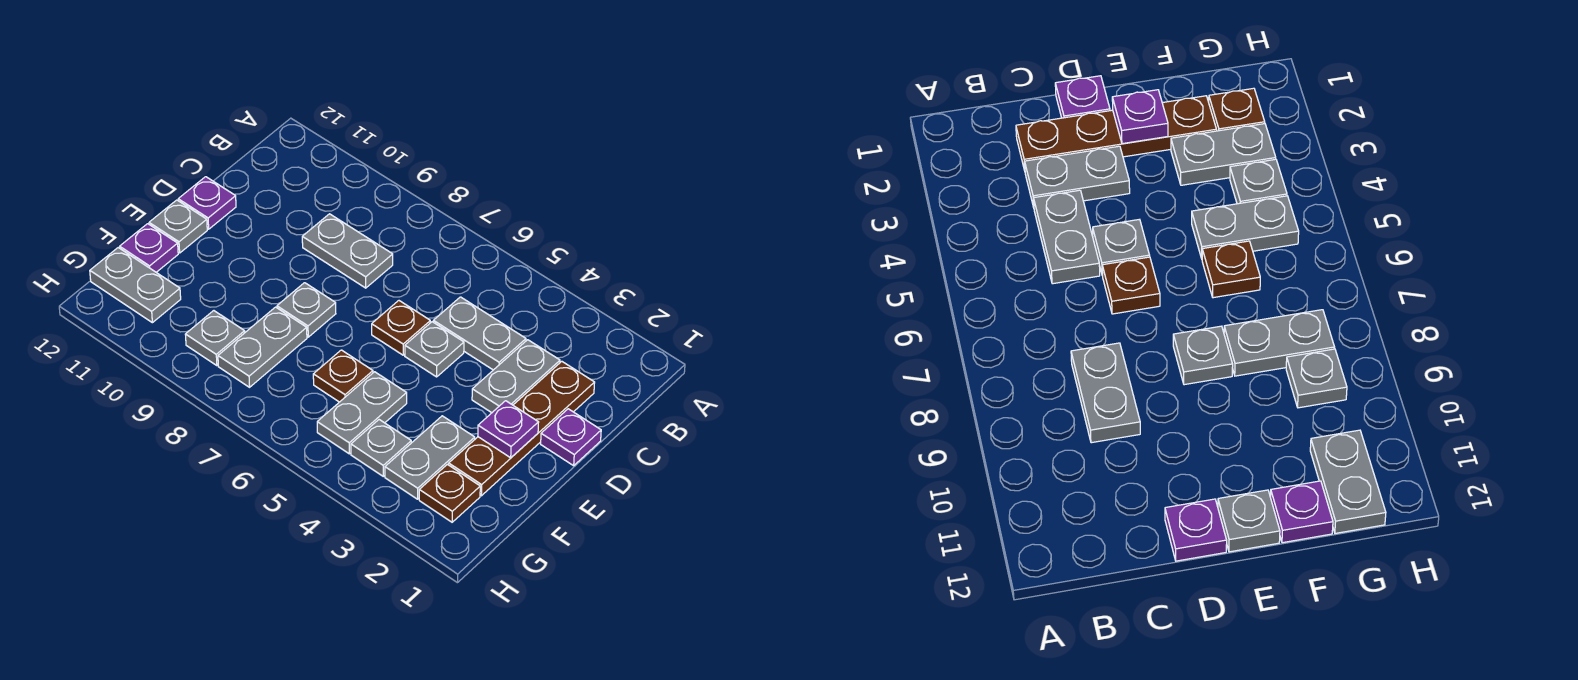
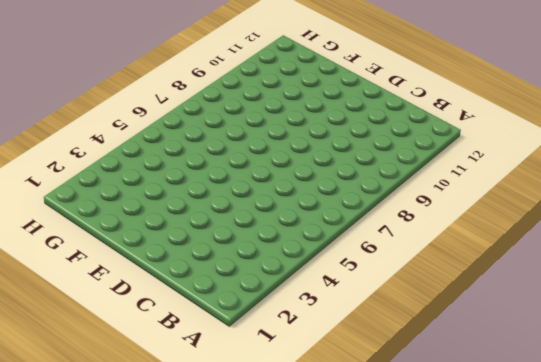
none -> brown 1x4 plate [449,361,595,496]
none -> grey 1x2 plate [472,340,560,413]
none -> grey 1x2 plate [433,297,526,370]

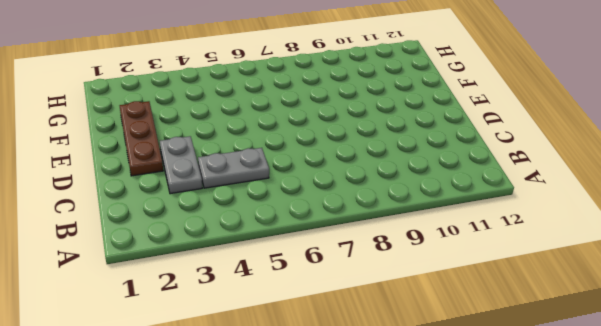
brown 1x3 plate [120,101,163,176] -> brown 1x4 plate [449,361,595,496]
none -> grey 1x2 plate [302,214,393,288]
none -> purple 1x1 plate [541,409,601,466]
none -> grey 1x1 plate [405,322,464,377]

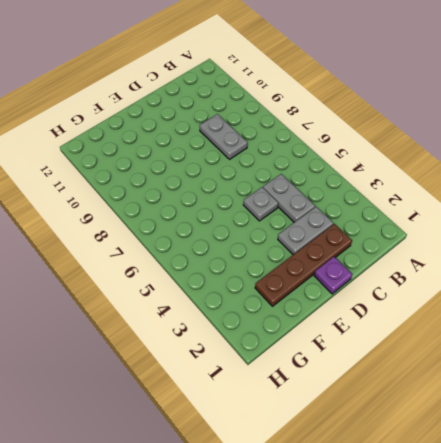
none -> brown 1x1 plate [372,301,430,355]
none -> purple 1x1 plate [178,177,236,229]
none -> grey 1x1 plate [277,283,336,337]

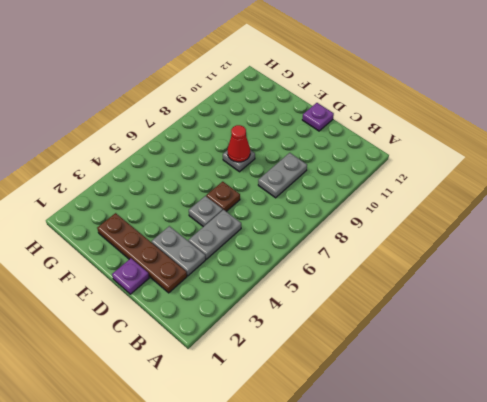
red 1x1 cone [227,125,250,162] -> none
none -> grey 1x1 plate [149,200,207,253]
none -> grey 1x2 plate [385,416,475,499]
none -> grey 1x2 plate [317,372,407,454]

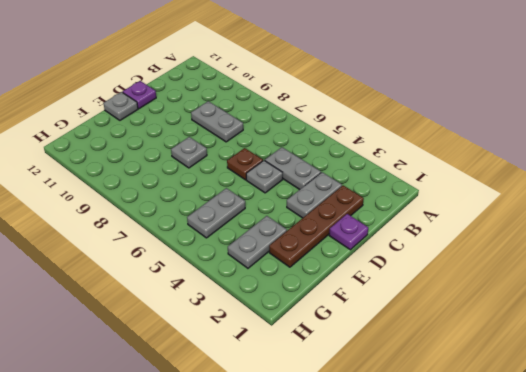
none -> brown 1x1 plate [313,350,373,402]
none -> grey 1x2 plate [218,307,307,387]
none -> purple 1x1 plate [120,224,178,272]

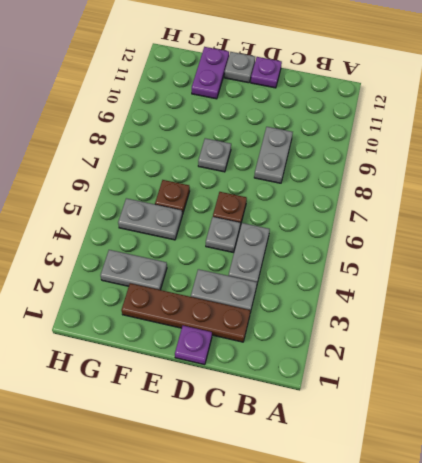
purple 1x2 plate [192,47,229,99] -> purple 1x1 plate [120,224,178,272]
none -> grey 1x2 plate [218,307,307,387]
none -> brown 1x1 plate [419,464,480,522]
none -> grey 1x1 plate [351,420,411,476]

